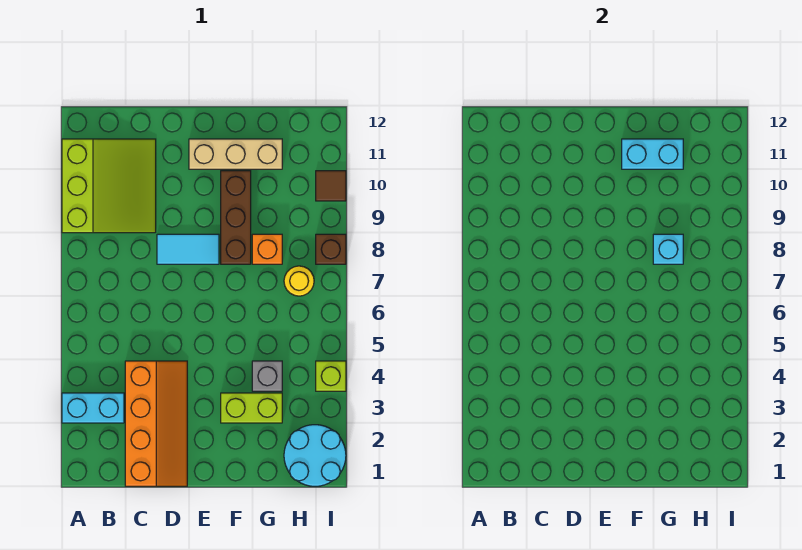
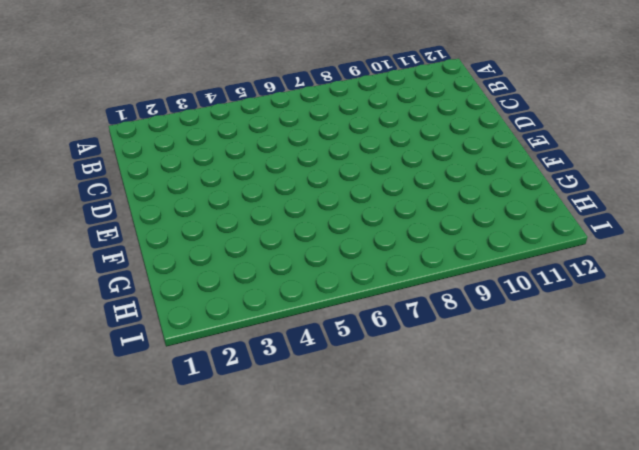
none -> cyan 1x2 brick [62,393,124,423]
none -> lime 3x3 slope [62,139,156,233]
none -> orange 2x4 slope [125,361,187,486]

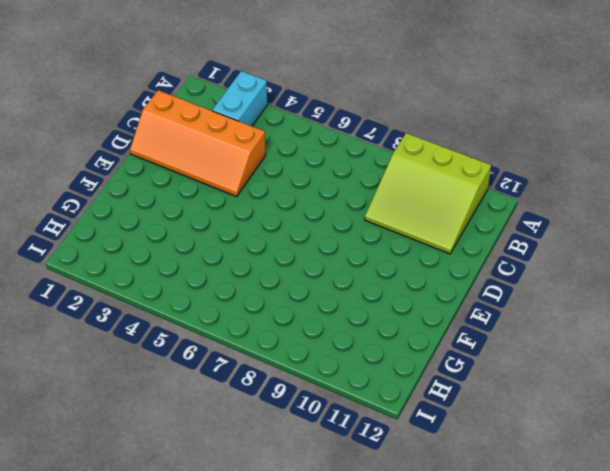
none -> cyan 1x2 tile [157,234,219,264]
none -> tan 1x3 brick [189,139,282,169]
none -> lime 1x2 brick [221,393,282,423]

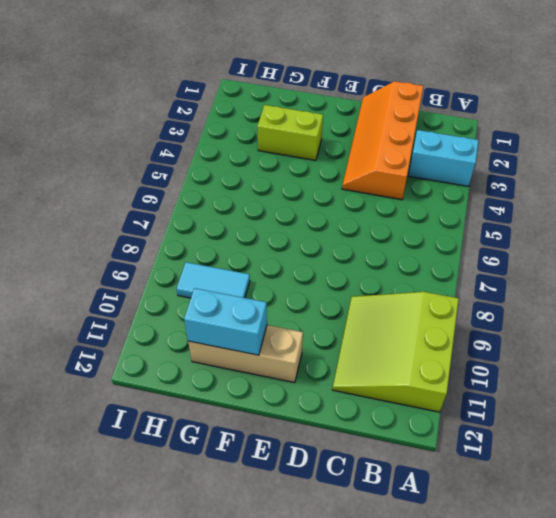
cyan 1x2 tile [177,262,250,298] -> cyan 1x2 tile moved to [157,234,219,264]
none -> brown 1x3 brick [221,171,251,264]
none -> grey 1x1 brick [252,361,282,391]
none -> orange 1x1 brick [252,234,282,264]

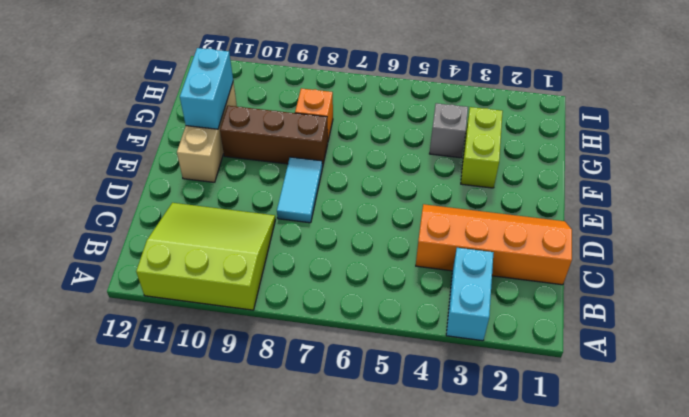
none -> cyan 2x2 round brick [284,425,346,486]
none -> yellow 1x1 round brick [284,266,314,296]
none -> lime 1x1 brick [316,361,346,391]

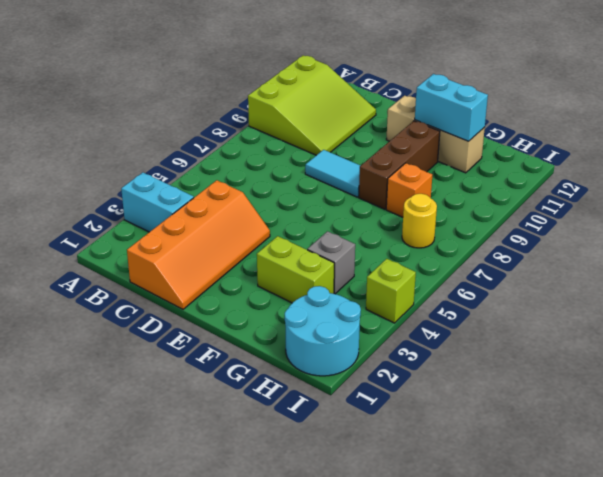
none -> brown 1x1 brick [316,234,346,264]
none -> brown 1x1 tile [316,171,346,201]
none -> cyan 1x1 brick [653,234,683,264]

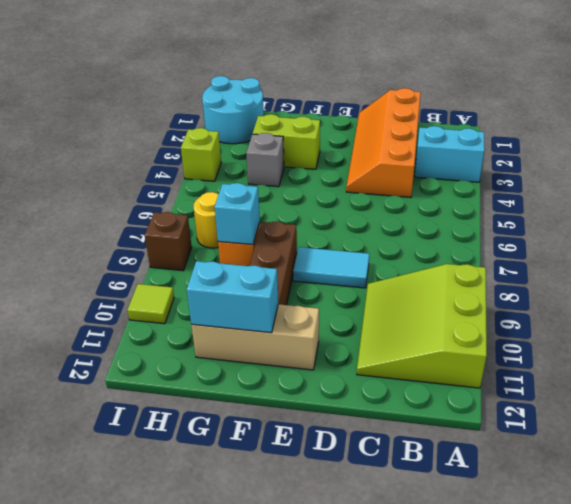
lime 1x1 tile [128,284,174,324] -> brown 1x1 tile [316,171,346,201]

